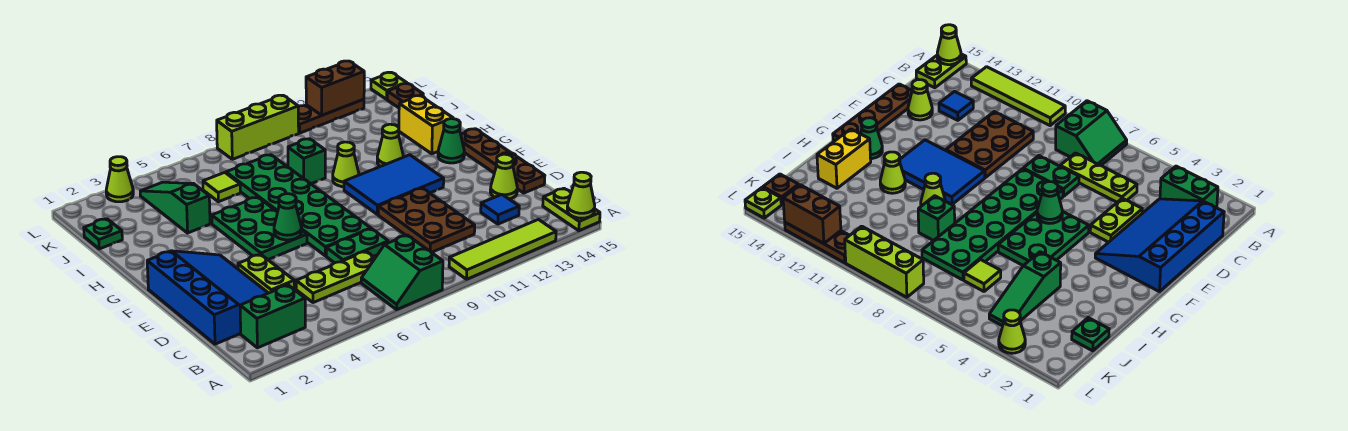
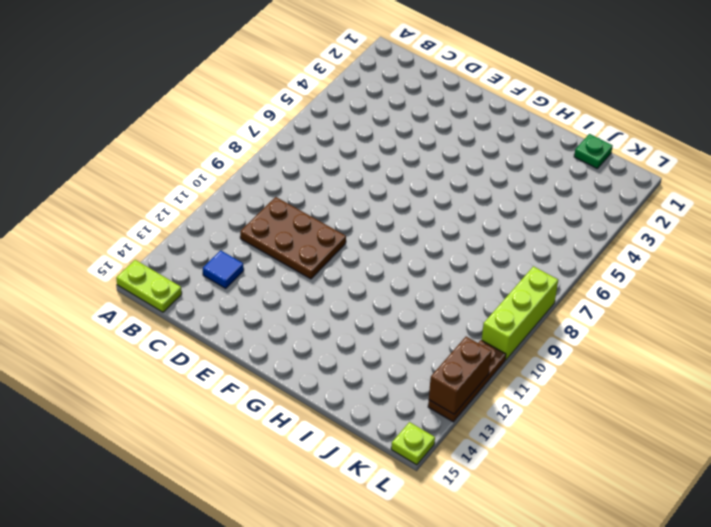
none -> green 2x2 slope [361,235,443,310]
none -> lime 1x4 tile [449,220,556,279]
none -> green 1x2 brick [240,285,305,348]
none -> blue 3x4 slope [147,251,268,344]

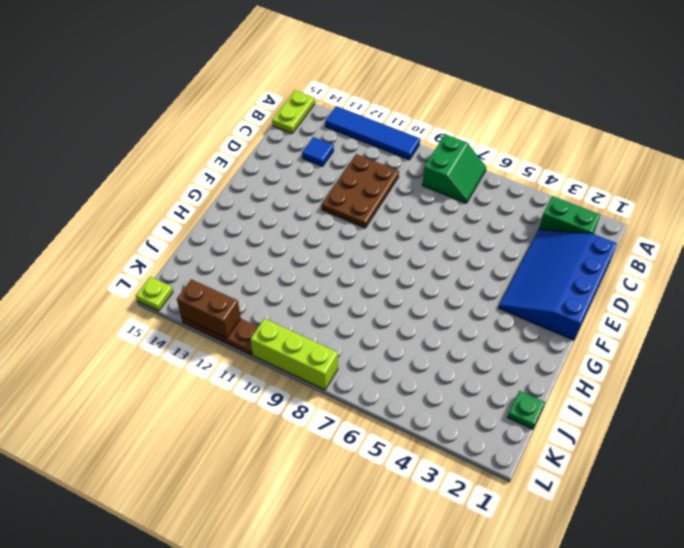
blue 1x4 tile [325,106,420,160] -> lime 1x4 tile [449,220,556,279]
none -> lime 1x3 plate [296,251,375,303]
none -> lime 1x2 plate [238,254,294,293]
none -> green 1x2 plate [326,229,388,263]
none -> lime 1x1 cone [490,154,517,199]

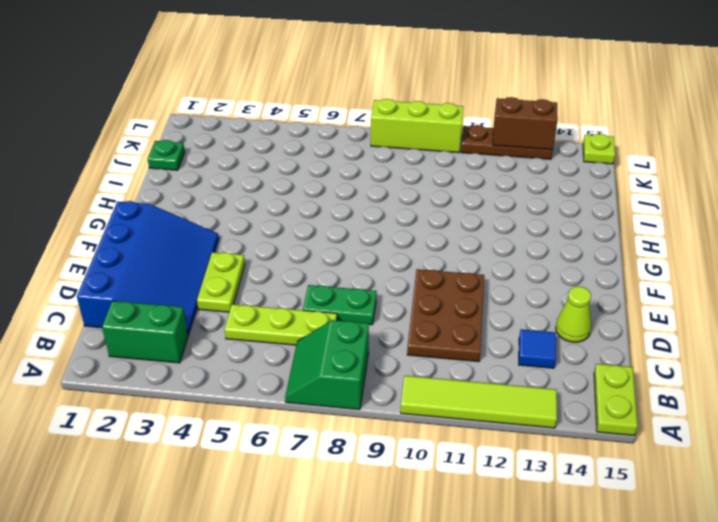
none -> brown 1x4 plate [461,129,545,193]
none -> green 2x6 plate [226,155,371,256]
none -> green 2x3 plate [212,197,307,260]
none -> blue 2x3 tile [344,155,444,214]

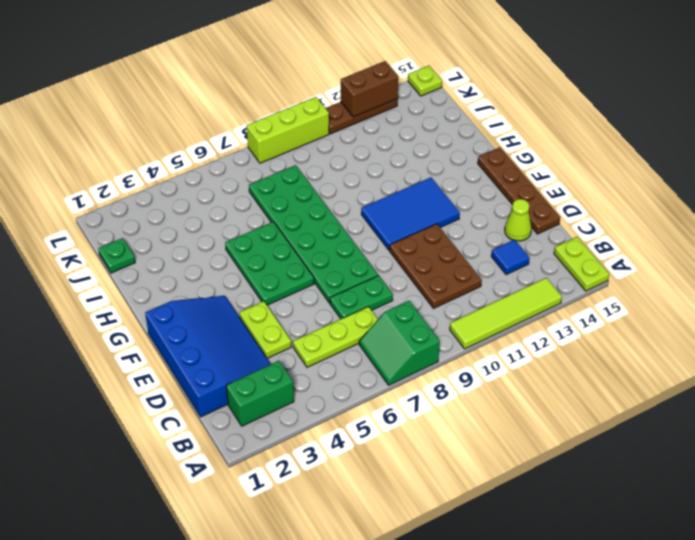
none -> green 1x1 cone [438,119,464,163]
none -> lime 1x1 cone [333,142,359,187]
none -> lime 1x1 cone [377,124,404,166]
none -> yellow 1x2 brick [399,96,453,154]

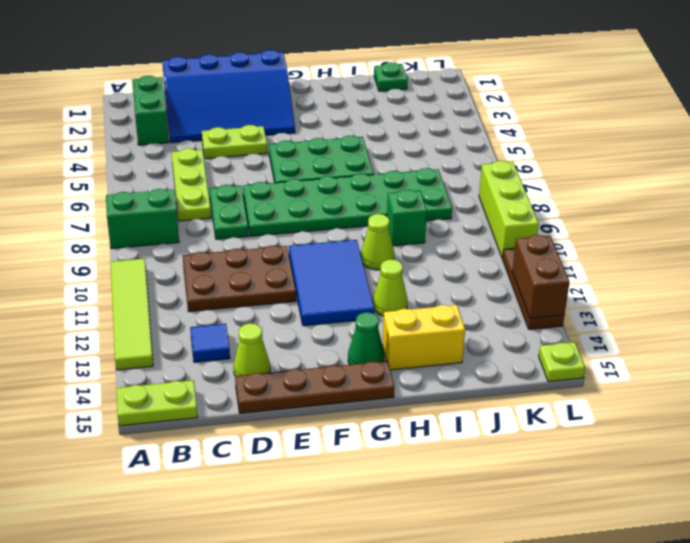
none -> green 1x3 slope [140,182,210,233]
none -> lime 1x1 tile [203,172,241,202]
none -> brown 1x1 plate [387,83,423,108]
none -> lime 1x1 cone [106,157,133,202]

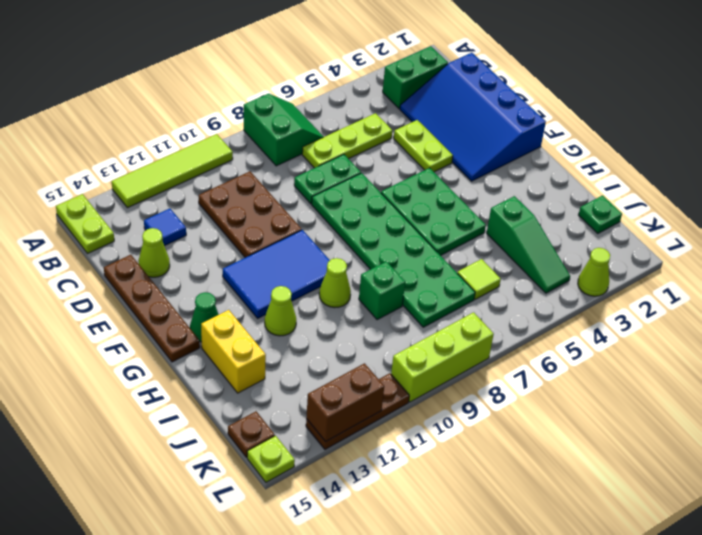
none -> lime 1x1 cone [567,172,595,218]
none -> green 1x1 cone [274,194,302,240]

